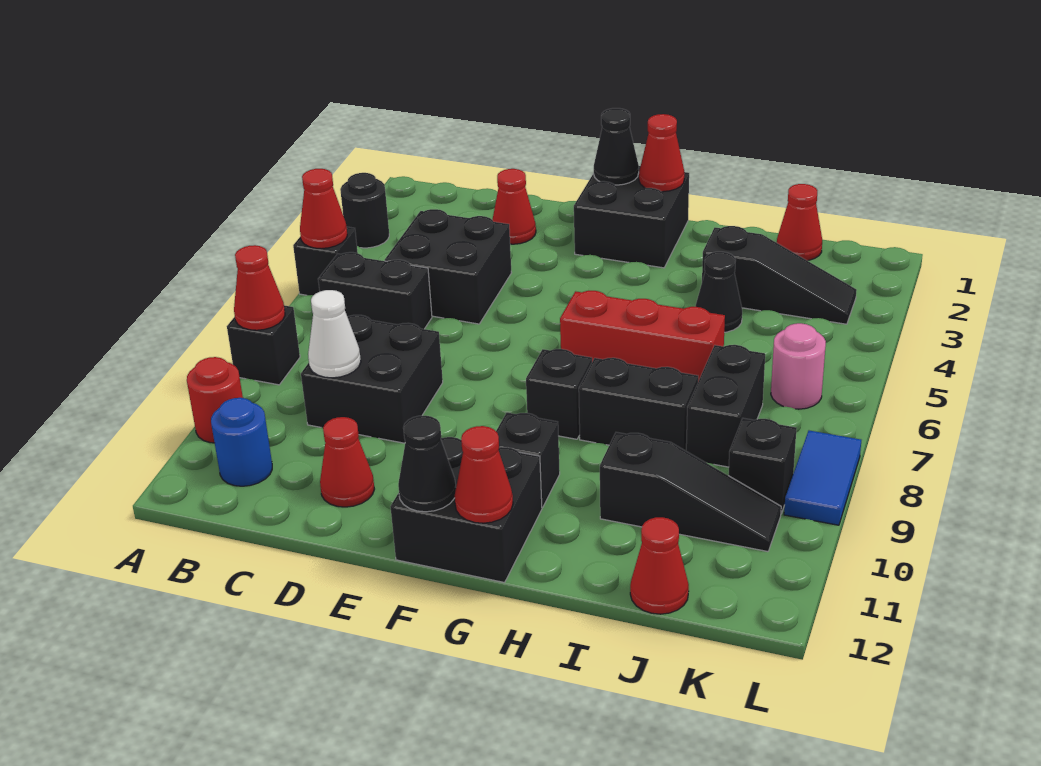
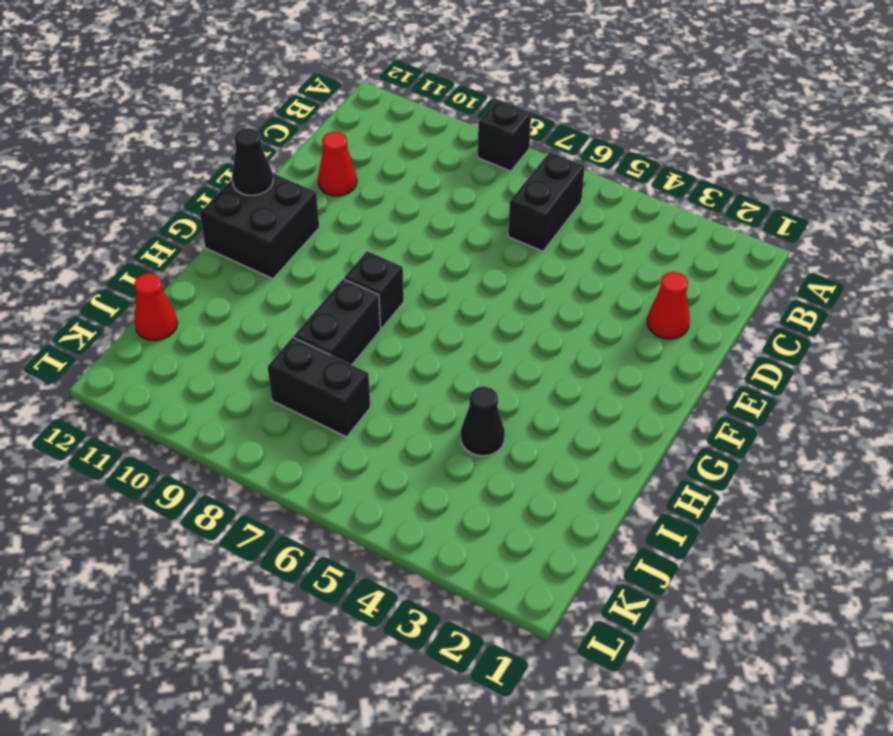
none -> black 1x1 round brick [340,173,389,248]
none -> black 1x1 brick [293,227,358,295]
none -> red 1x1 round brick [187,357,243,443]
none -> blue 1x1 round brick [211,398,272,486]

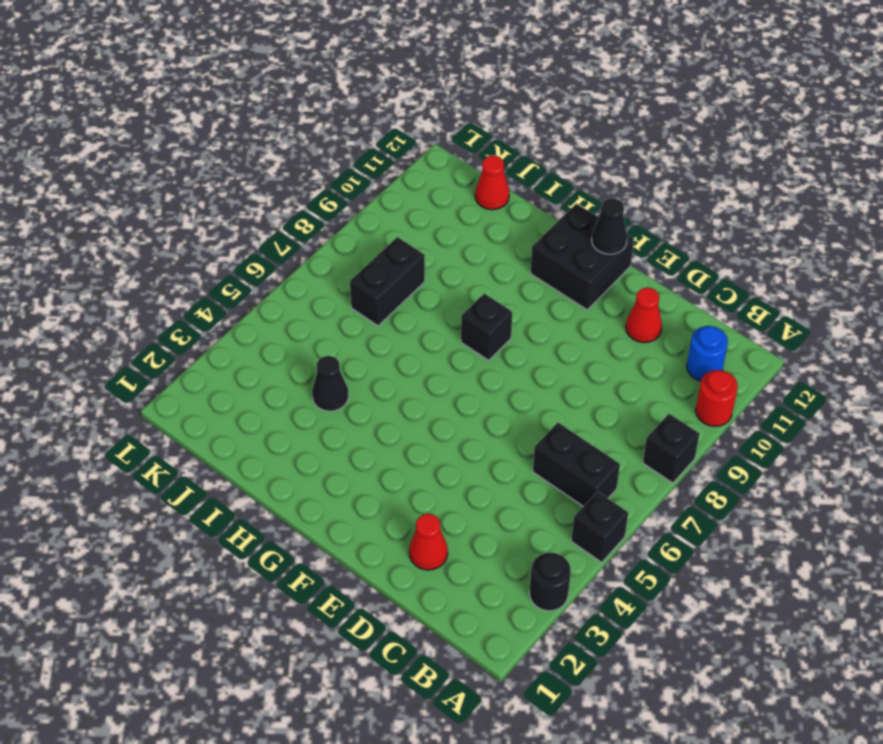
none -> black 2x2 brick [385,209,511,324]
none -> black 2x2 brick [301,315,443,443]
none -> black 2x2 brick [574,166,689,268]
none -> red 1x3 brick [560,291,725,381]

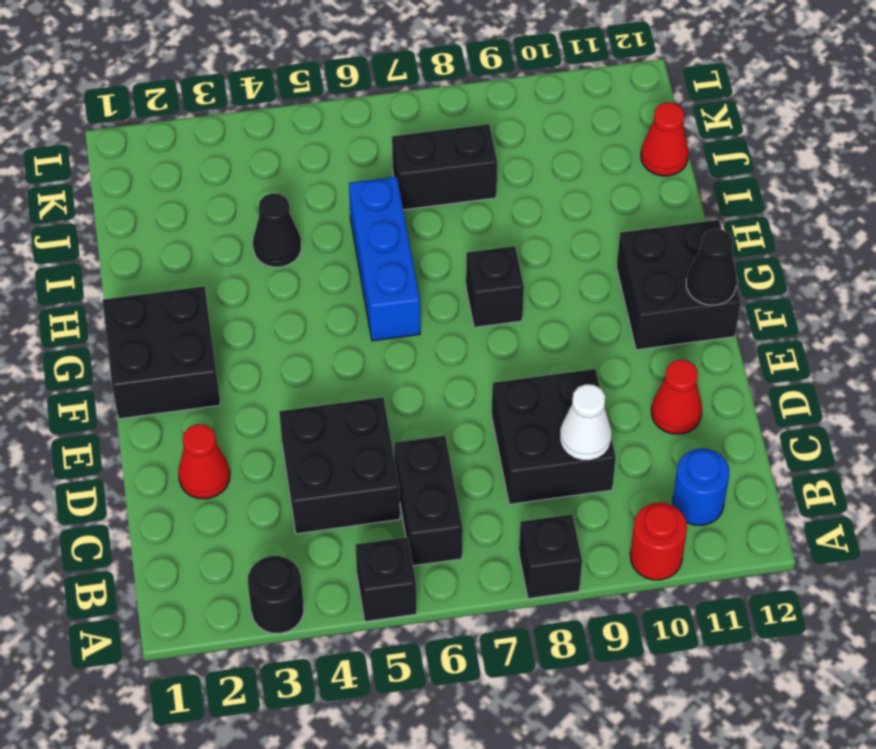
blue 1x3 brick [349,177,420,341] -> red 1x3 brick [560,291,725,381]
none -> black 1x1 brick [496,413,560,508]
none -> black 1x2 brick [579,358,698,451]
none -> black 1x3 slope [702,226,856,324]
none -> black 1x3 slope [600,432,781,552]

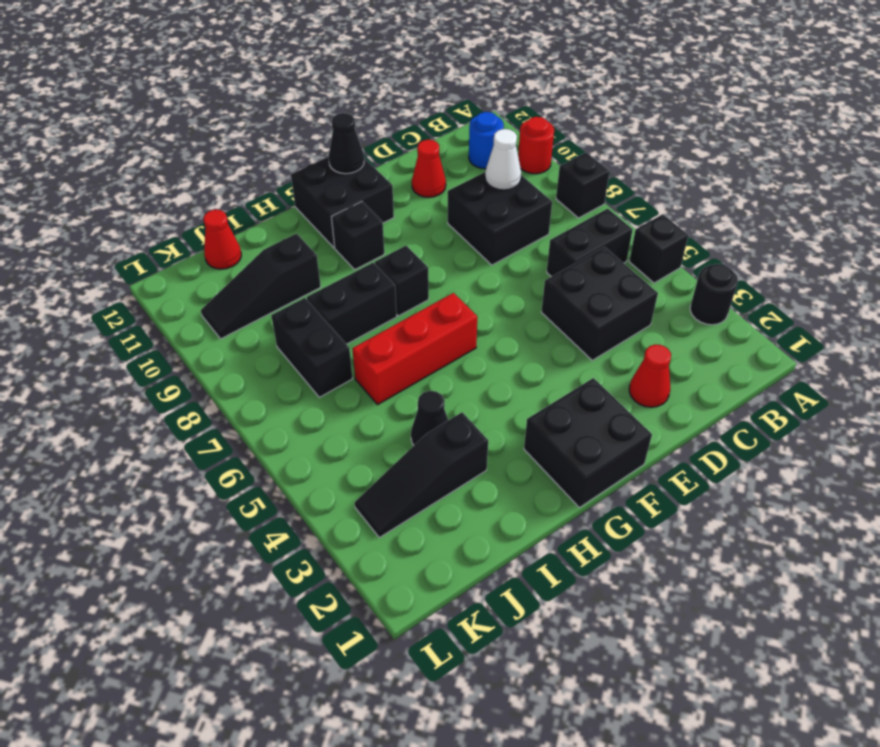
none -> red 1x1 cone [777,184,822,261]
none -> pink 1x1 round brick [771,323,826,409]
none -> black 1x1 brick [728,418,797,513]
none -> blue 1x2 tile [784,431,861,525]

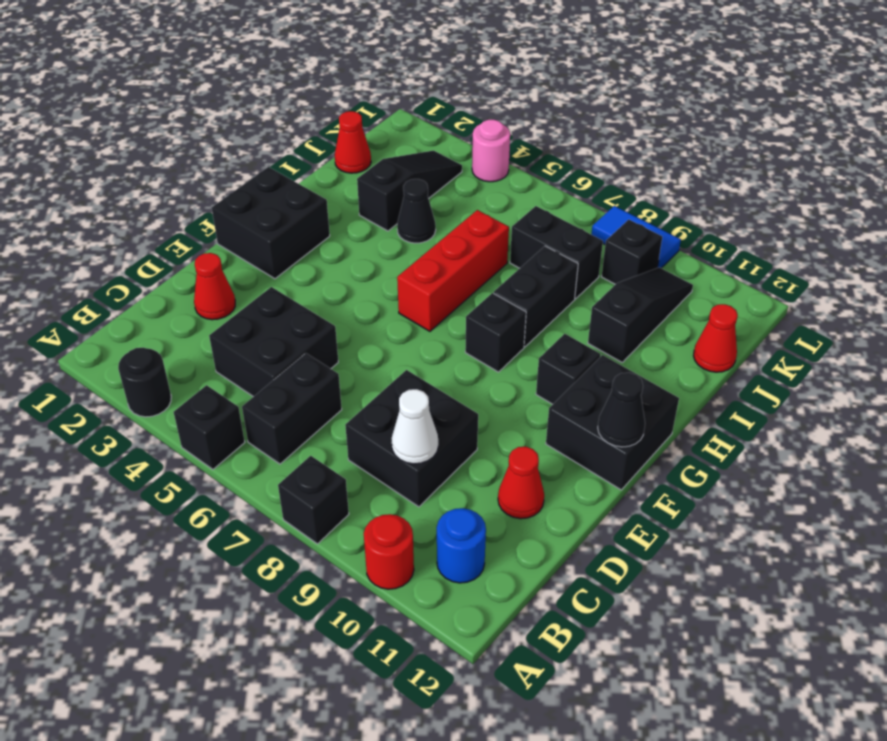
pink 1x1 round brick [472,120,510,182] -> pink 1x1 round brick moved to [771,323,826,409]
none -> red 1x1 cone [300,169,347,249]
none -> red 1x1 cone [234,245,285,330]
none -> black 1x1 cone [594,108,639,185]
none -> red 1x1 cone [639,114,684,192]

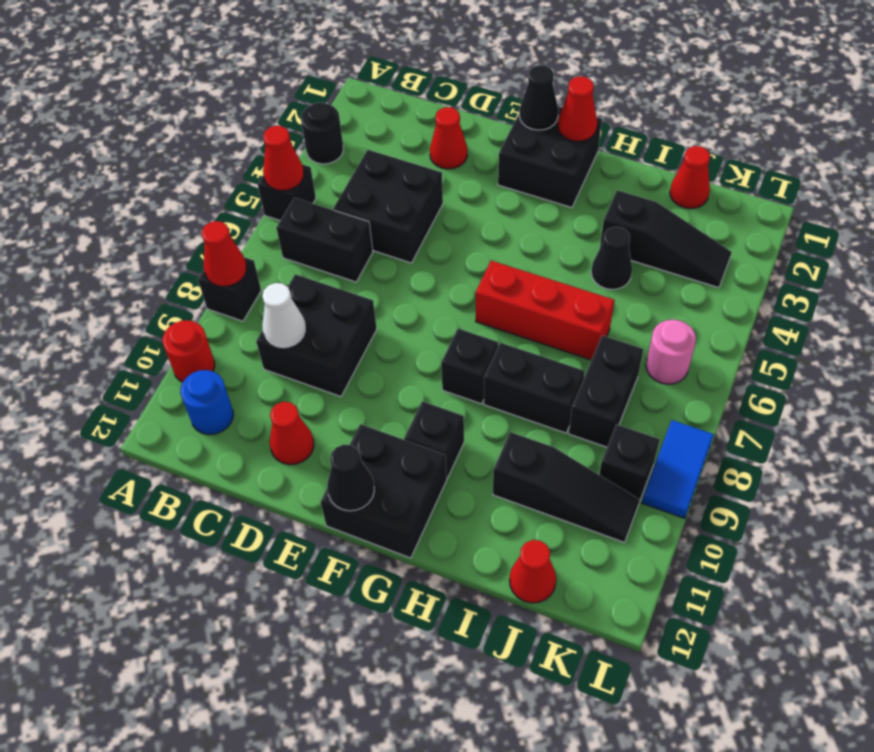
none -> red 1x1 cone [455,426,513,523]

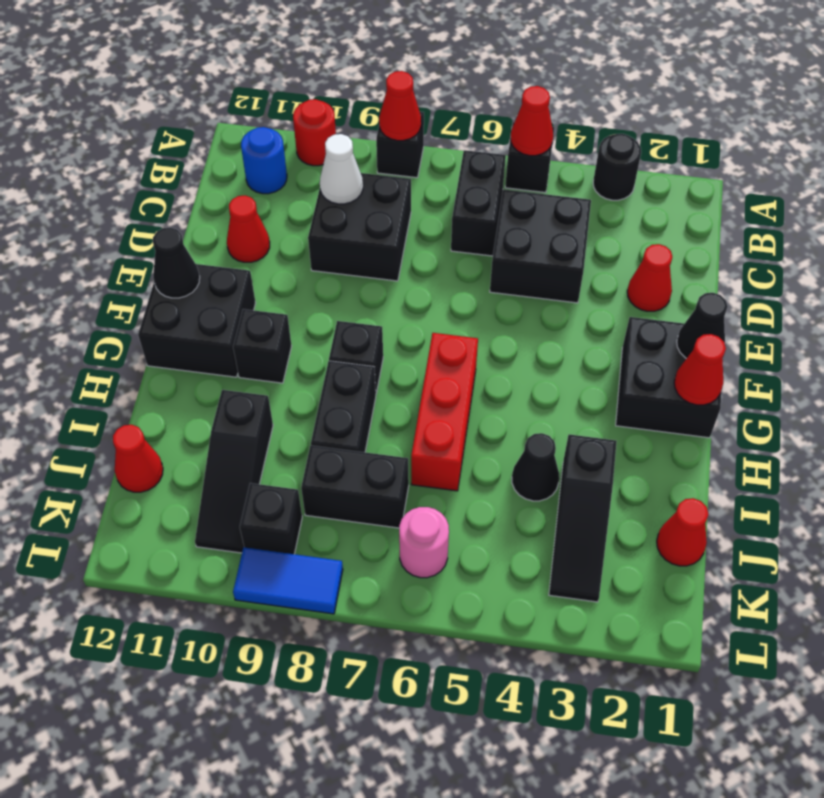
none -> red 1x1 cone [455,426,513,523]

